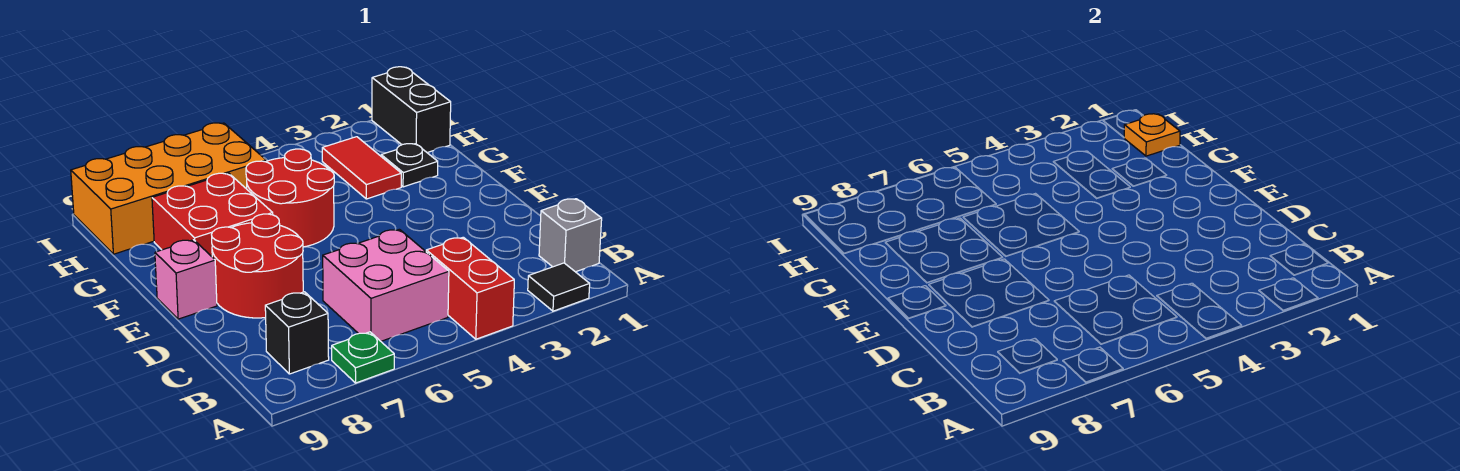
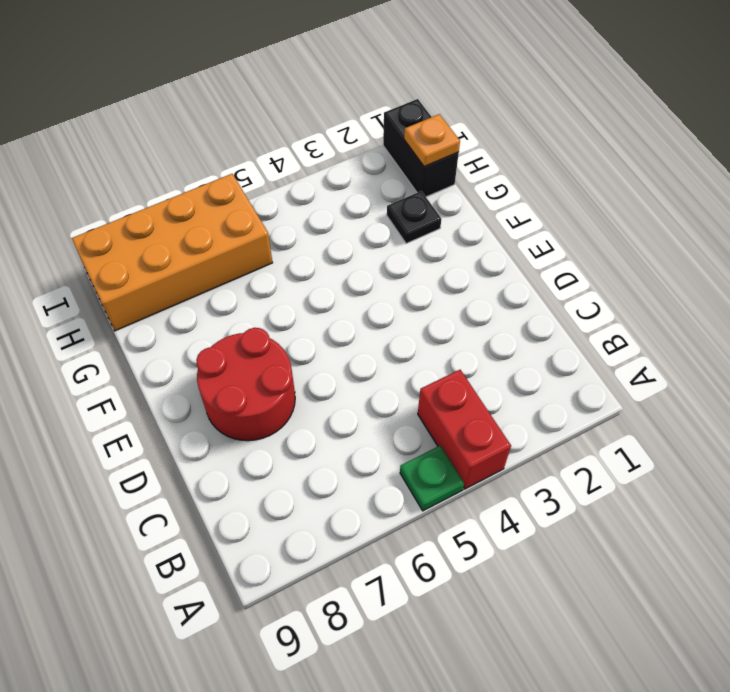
green 1x1 plate [400,445,464,511] -> green 1x1 plate moved to [332,332,394,383]
none -> black 1x1 tile [528,263,590,311]
none -> grey 1x1 brick [539,199,602,272]
none -> pink 2x2 brick [323,229,449,341]

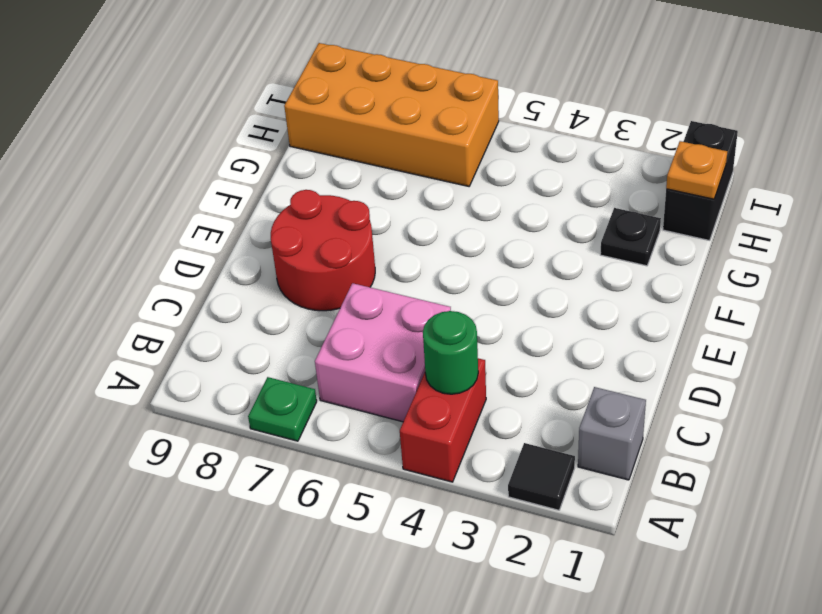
green 1x1 round brick [423,311,478,394] -> none
none -> black 1x1 brick [265,292,329,374]
none -> pink 1x1 brick [155,240,217,319]
none -> red 2x2 round brick [246,149,334,247]

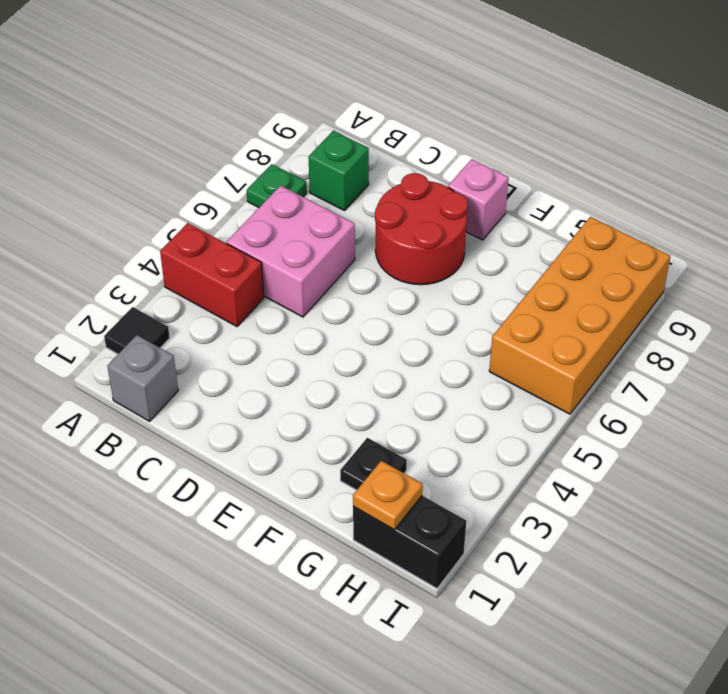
green 1x1 brick [309,131,369,211] -> black 1x1 brick [265,292,329,374]
none -> red 2x2 round brick [246,149,334,247]
none -> red 2x2 brick [152,173,273,256]
none -> red 1x2 tile [322,137,401,199]

